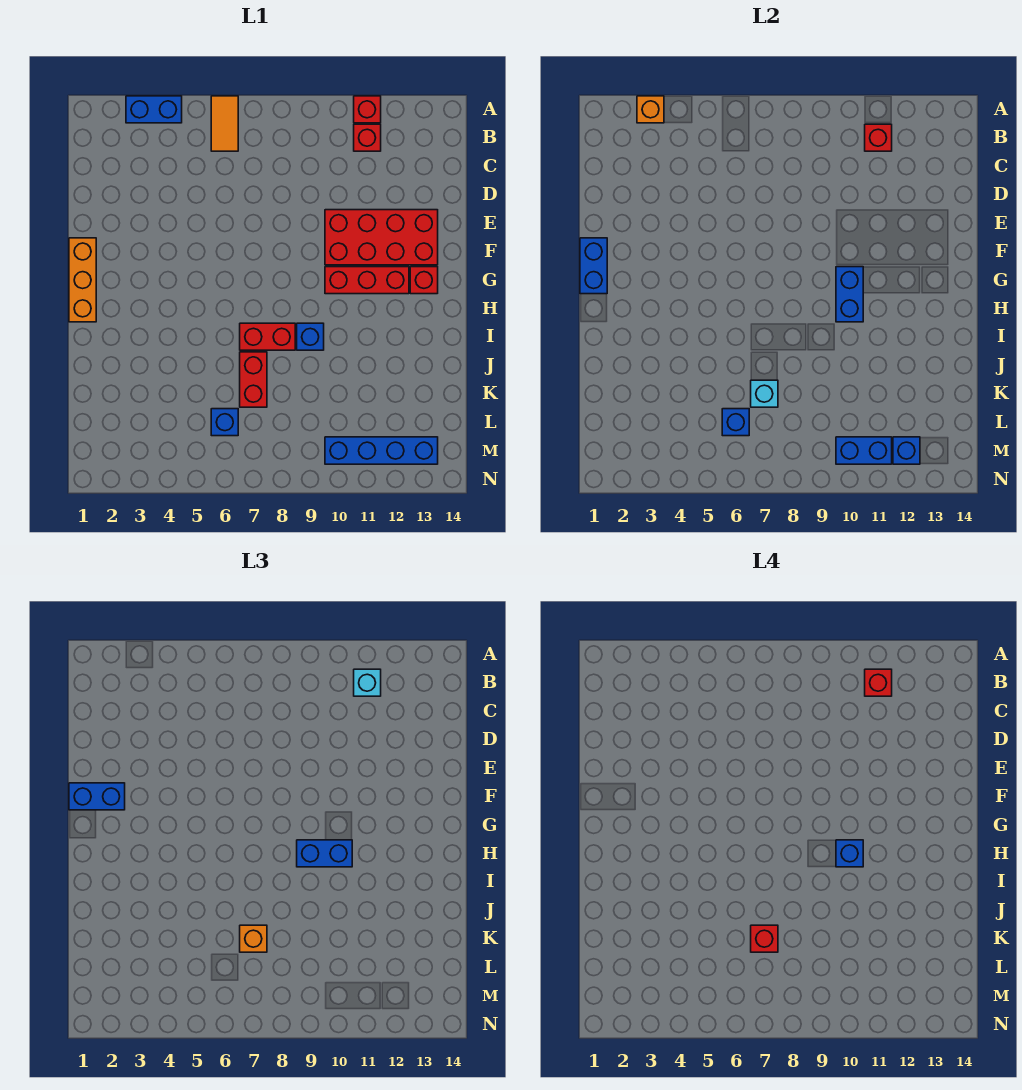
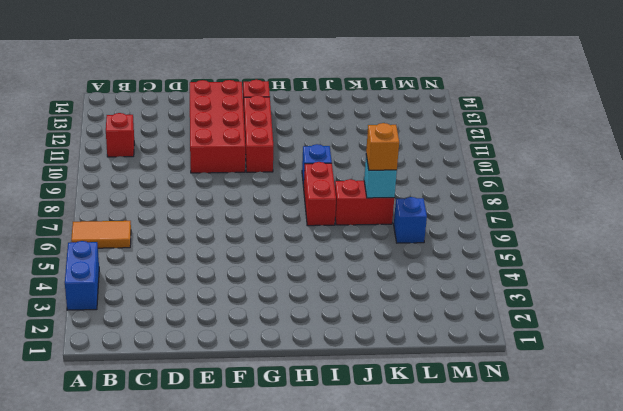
none -> red 1x1 brick [354,96,381,123]
none -> orange 1x3 brick [69,238,96,322]
none -> blue 1x4 brick [325,437,438,464]

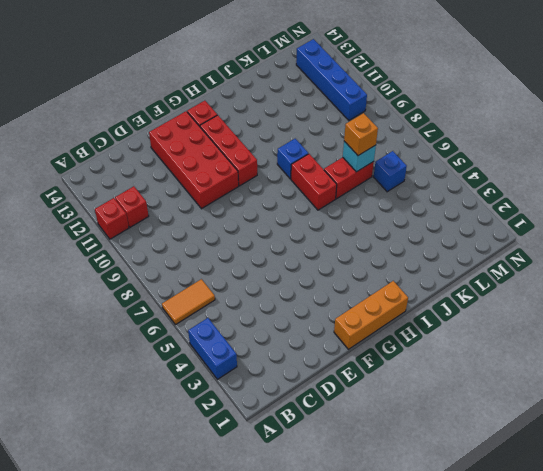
none -> orange 1x1 brick [637,96,664,123]
none -> red 1x1 brick [865,124,892,151]
none -> blue 1x2 brick [580,238,607,294]

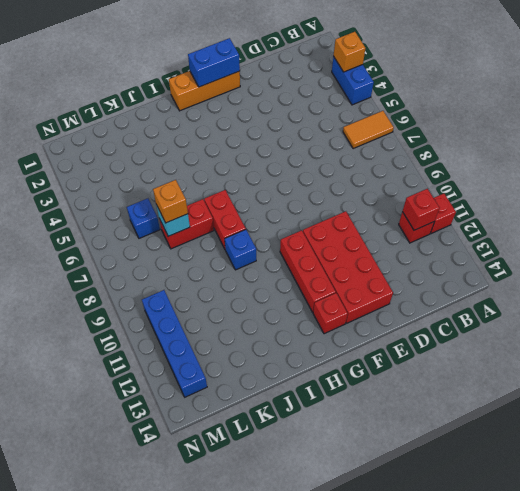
none -> blue 1x2 brick [836,267,863,322]
none -> blue 1x1 brick [722,409,749,436]
none -> blue 1x2 brick [836,437,892,464]

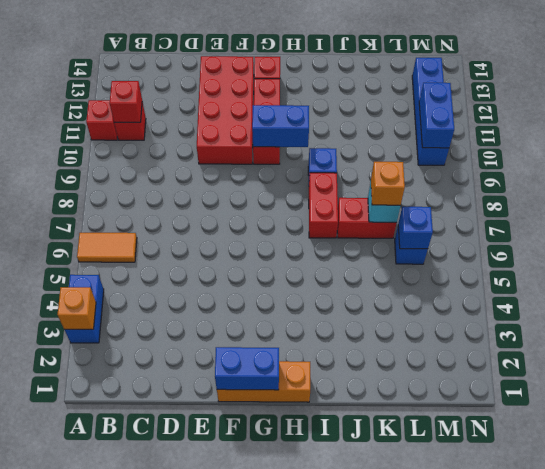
none -> blue 1x1 brick [893,437,920,464]
none -> cyan 1x1 brick [354,669,381,696]
none -> blue 1x2 brick [69,783,125,810]

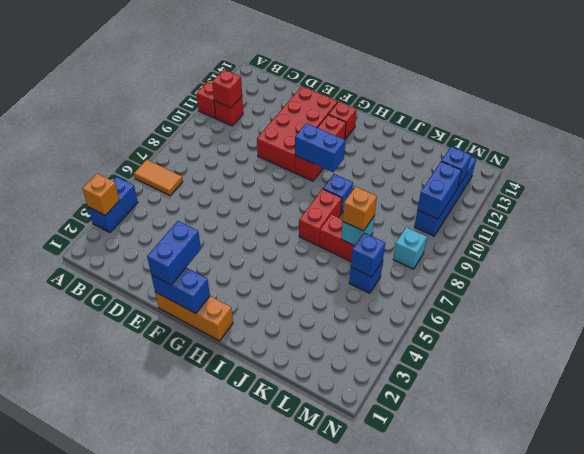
cyan 1x1 brick [393,227,427,269] -> cyan 1x1 brick moved to [354,669,381,696]
none -> blue 1x2 brick [297,840,352,867]
none -> red 1x1 brick [865,669,892,696]
none -> blue 1x1 brick [836,840,863,867]

